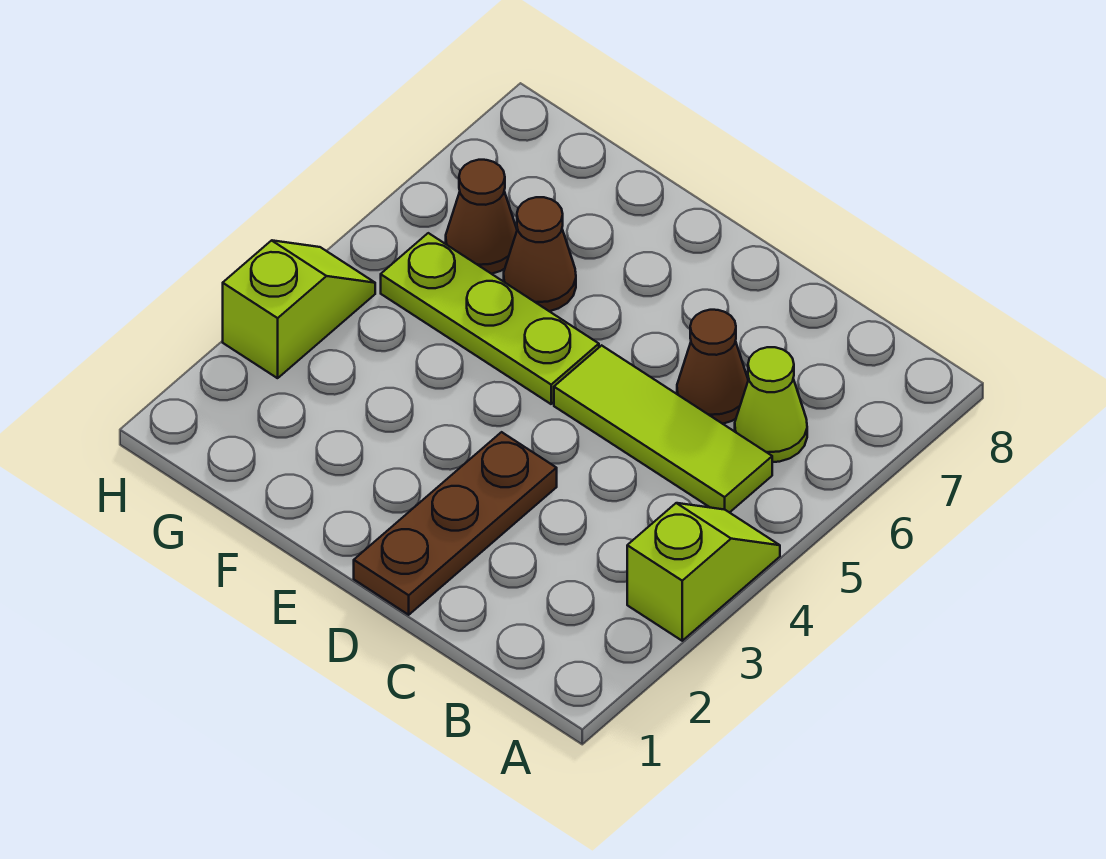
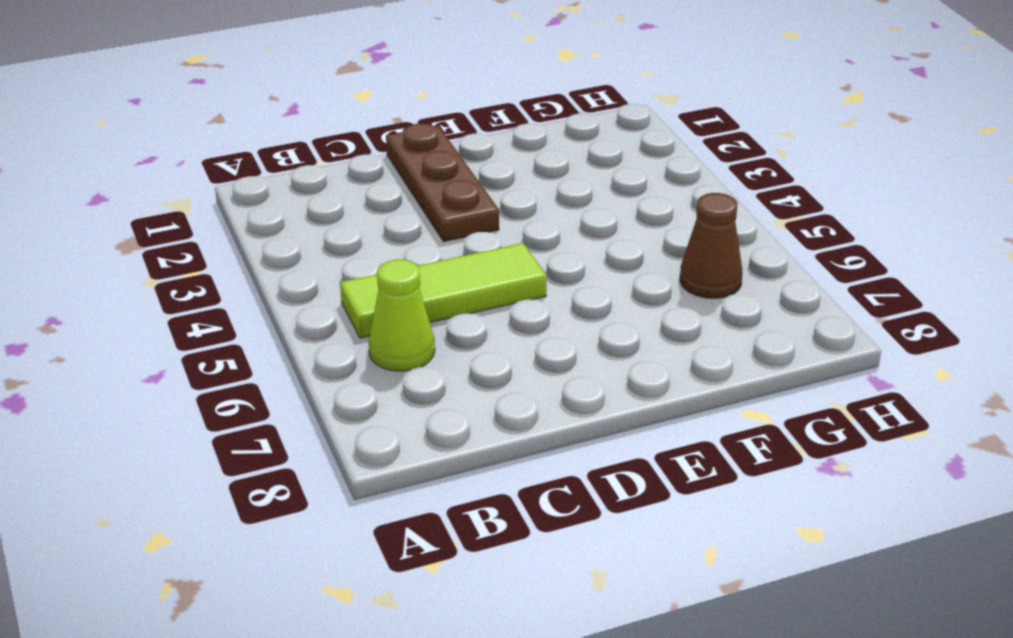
none -> lime 1x2 slope [627,503,780,641]
none -> brown 1x1 cone [677,310,748,424]

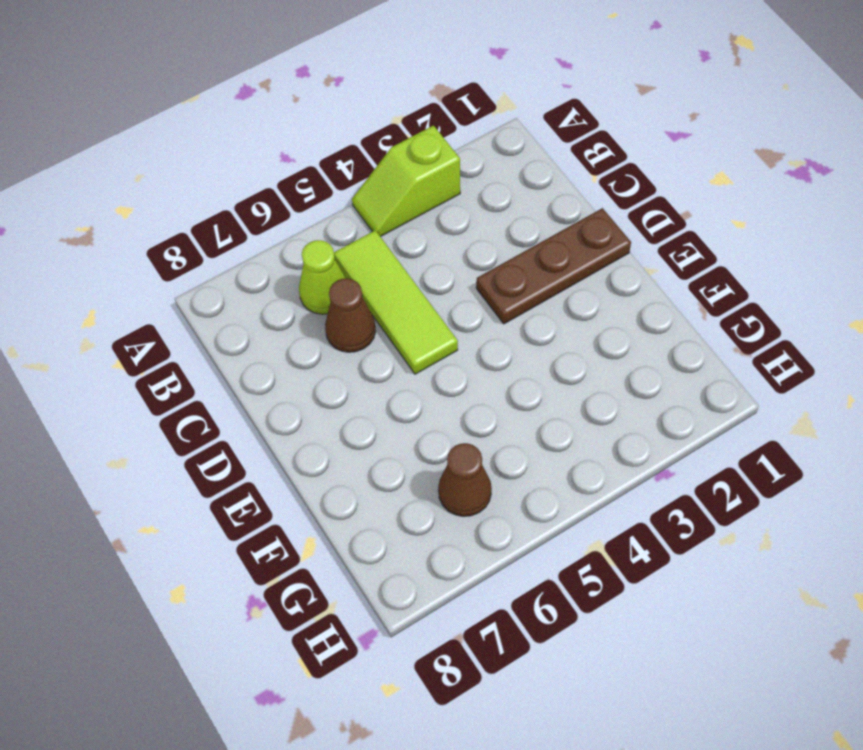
none -> lime 1x3 plate [381,233,599,404]
none -> brown 1x1 cone [504,197,576,311]

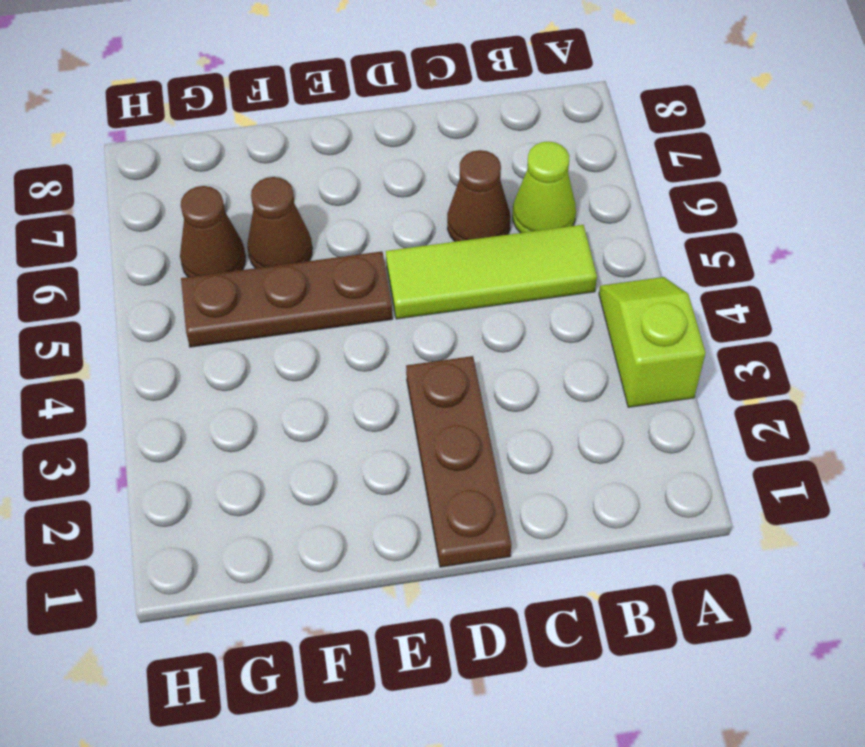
brown 1x3 plate [181,251,393,347] -> lime 1x3 plate [381,233,599,404]
none -> lime 1x2 slope [223,240,375,378]

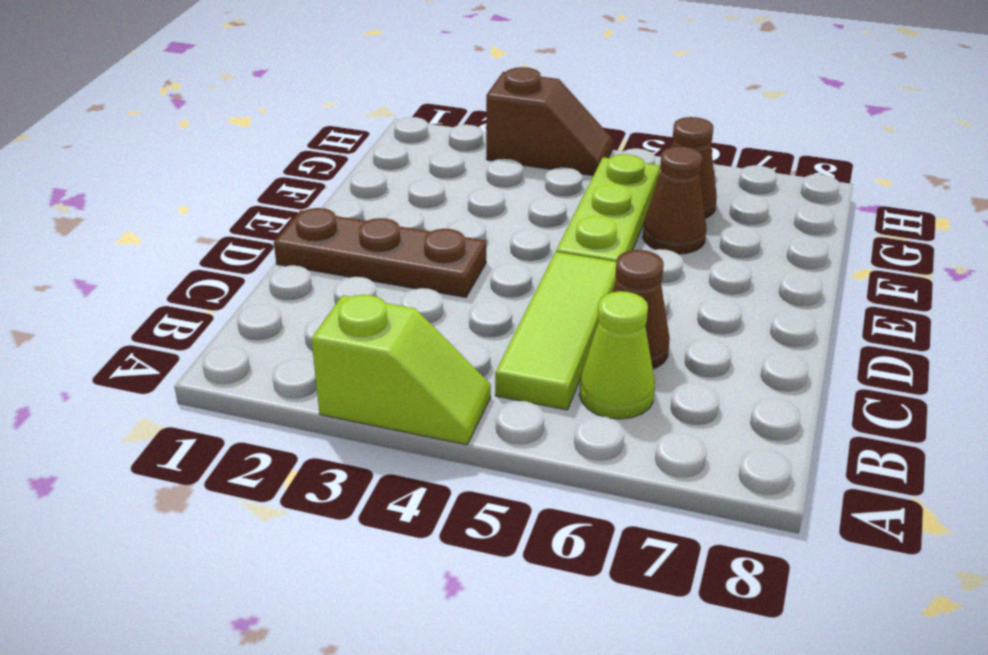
brown 1x2 slope [486,67,613,176] -> lime 1x2 slope [223,240,375,378]

